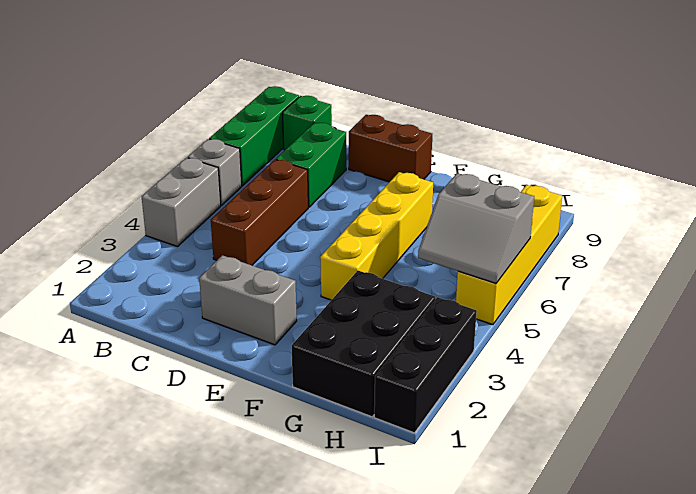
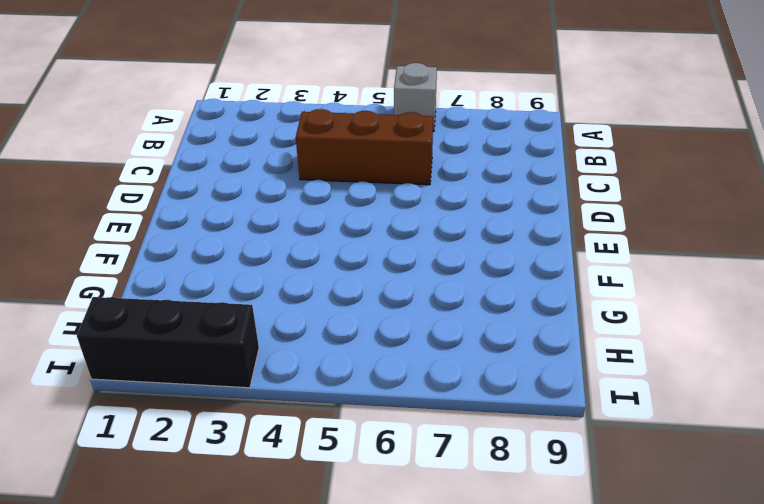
none -> grey 1x2 brick [142,158,221,247]
none -> green 1x3 brick [209,86,299,186]
none -> green 1x1 brick [283,96,332,150]

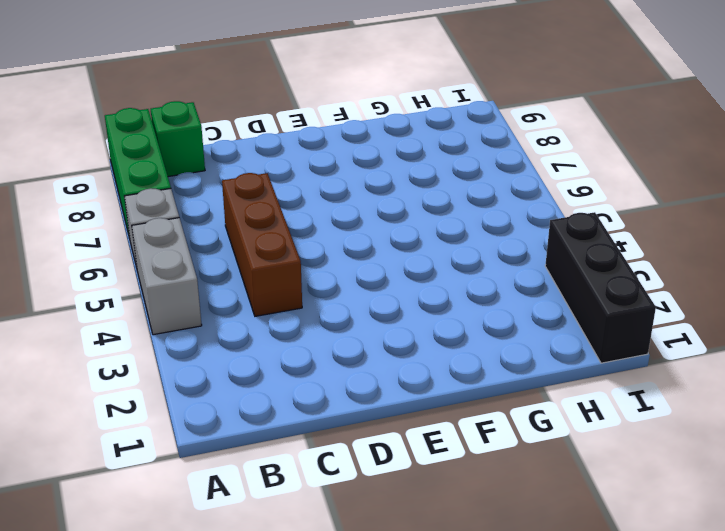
none -> green 1x2 brick [276,123,346,207]
none -> grey 1x2 brick [199,255,297,345]
none -> brown 1x2 brick [349,115,432,182]

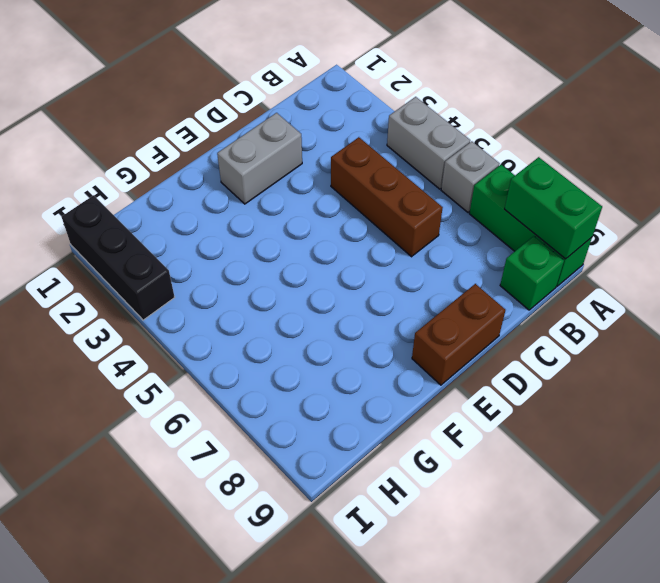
green 1x2 brick [505,157,602,259] -> green 1x2 brick moved to [276,123,346,207]
none -> yellow 1x4 brick [320,172,433,300]
none -> black 2x3 brick [292,271,435,417]
none -> yellow 1x4 brick [456,185,562,325]

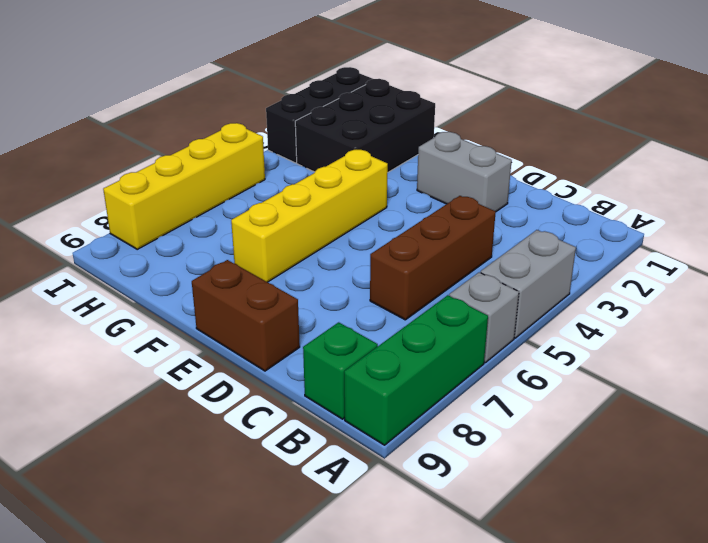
none -> green 1x2 brick [276,123,346,207]
none -> grey 2x2 slope [418,173,534,283]

